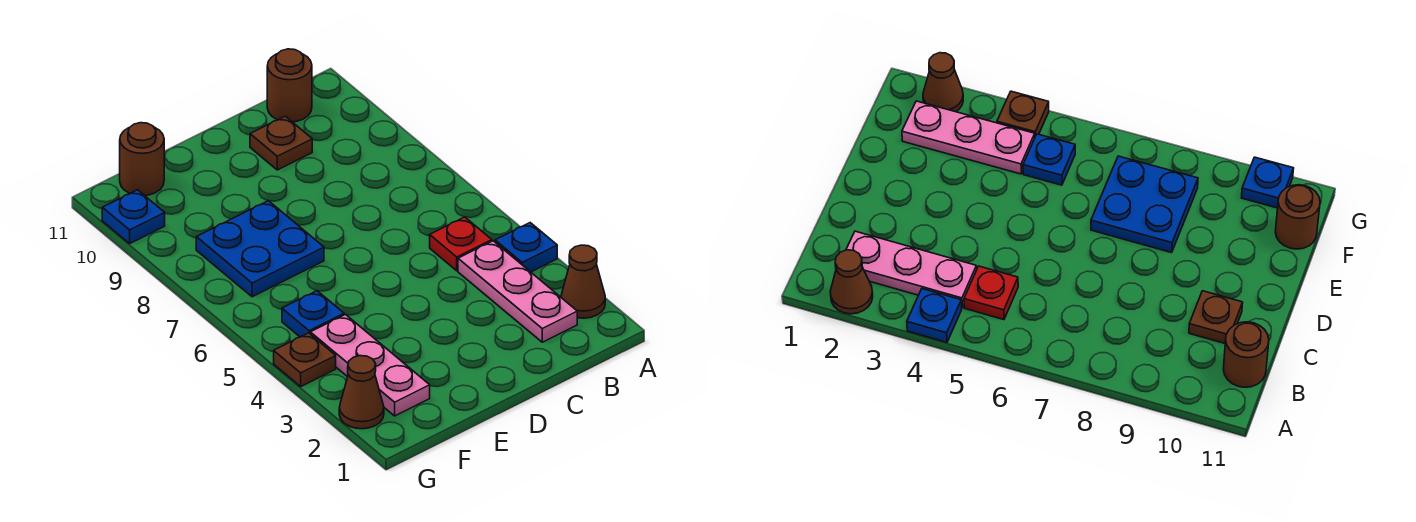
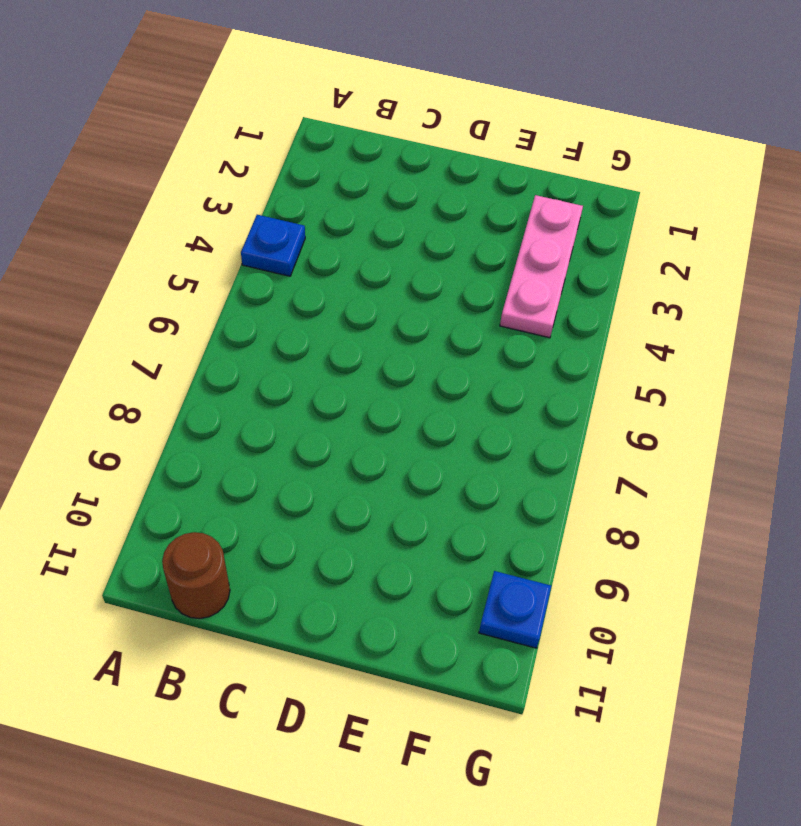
none -> brown 1x1 cone [561,245,605,318]
none -> pink 1x3 plate [458,241,577,342]
none -> red 1x1 plate [430,217,492,271]

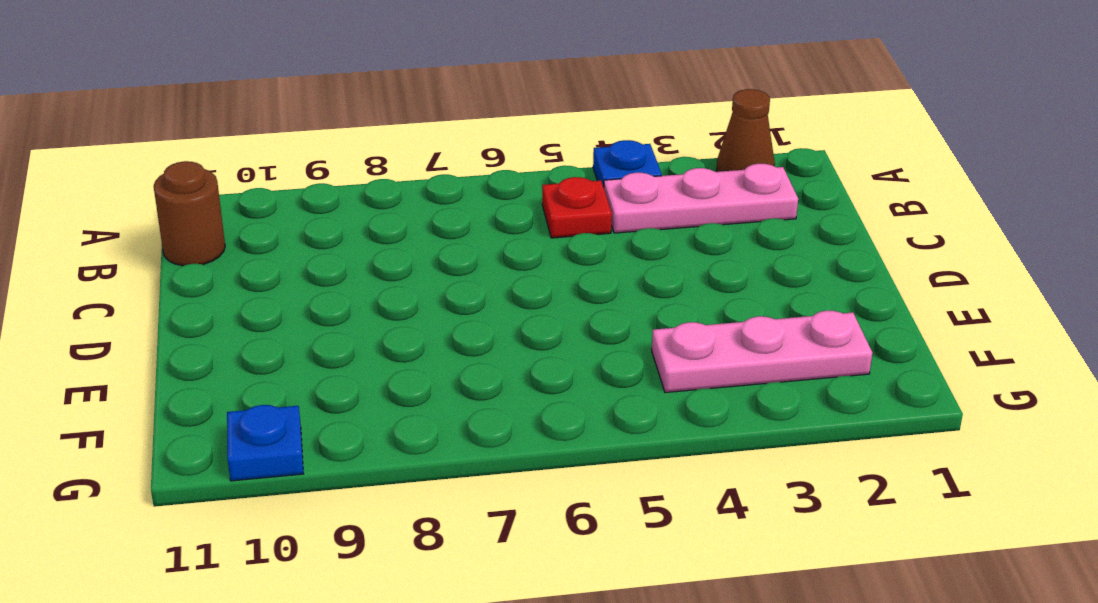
none -> brown 1x1 plate [250,116,312,170]
none -> blue 2x2 plate [196,201,324,297]
none -> blue 1x1 plate [282,291,344,337]

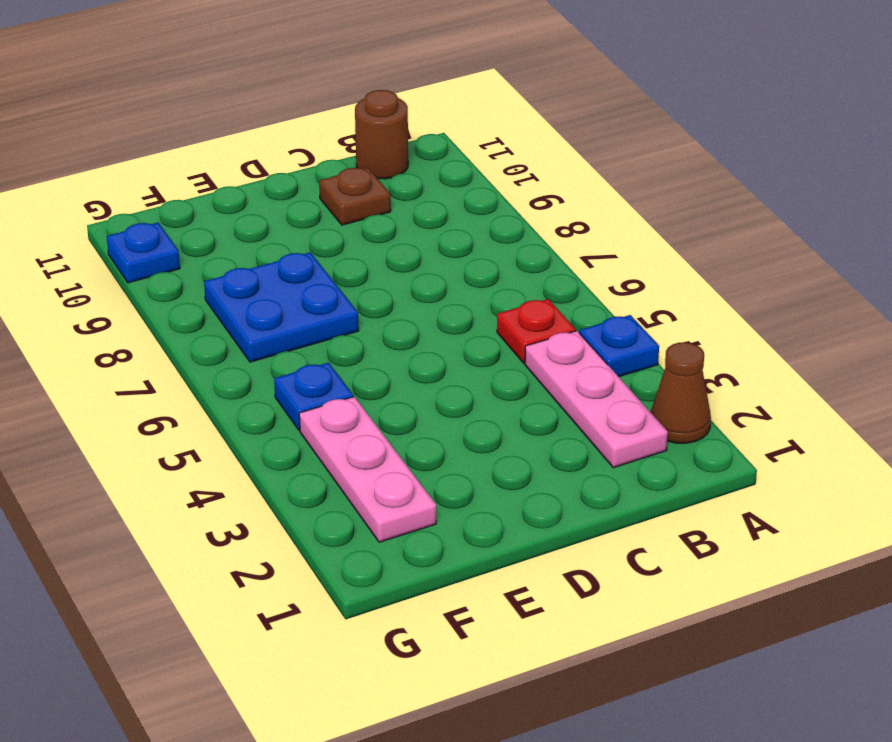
none -> brown 1x1 round brick [120,123,164,196]
none -> brown 1x1 cone [339,356,384,429]
none -> brown 1x1 plate [274,333,336,386]

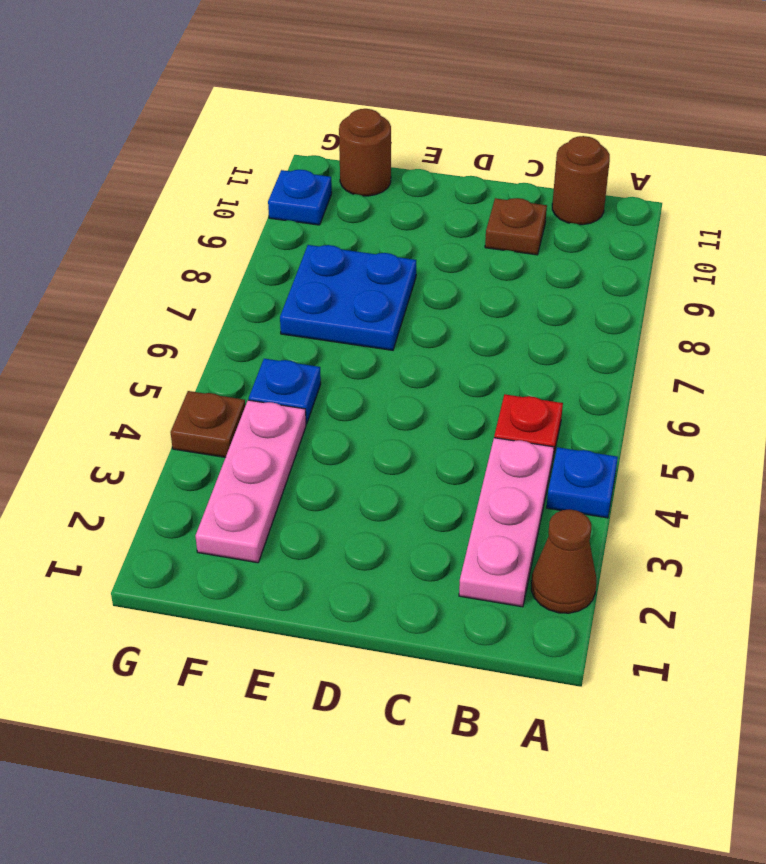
none -> brown 1x1 cone [339,356,384,429]

